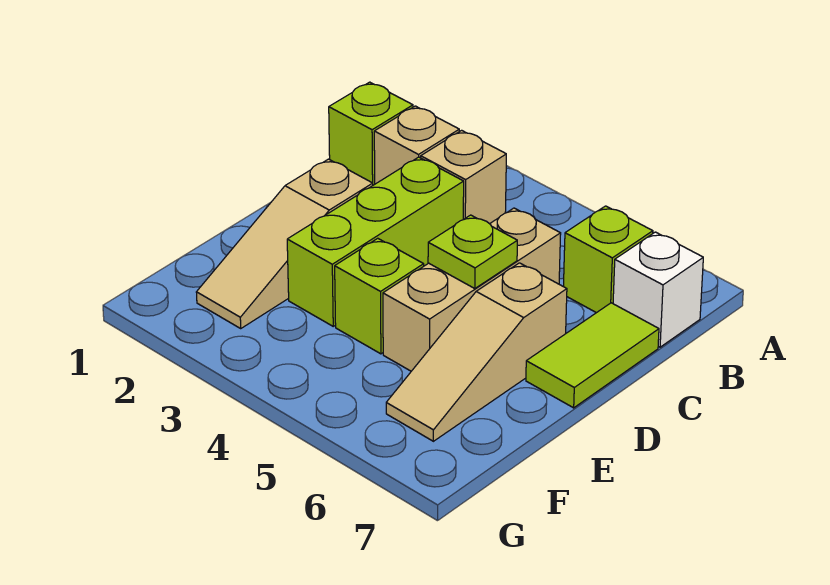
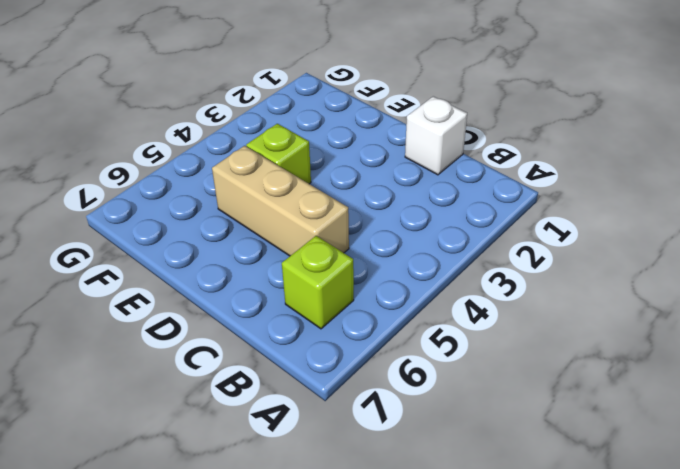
white 1x1 brick [405,96,467,175] -> white 1x1 brick moved to [613,232,703,347]
none -> lime 1x1 brick [329,82,413,185]
none -> tan 1x1 brick [374,106,459,184]
none -> tan 1x1 brick [421,130,506,224]

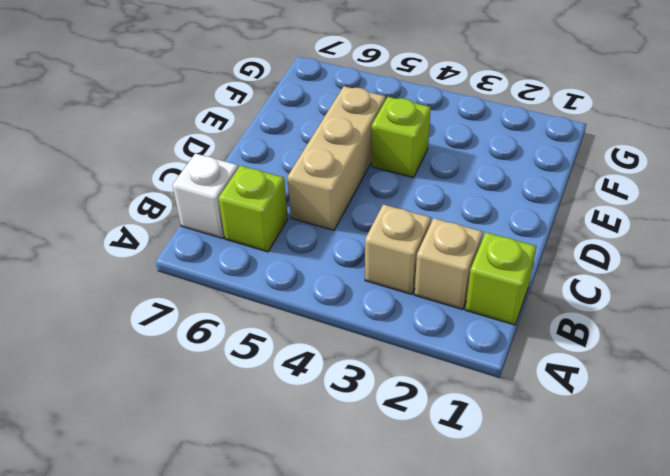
none -> lime 1x3 brick [287,157,464,326]
none -> lime 1x2 tile [526,303,659,408]
none -> tan 1x3 slope [196,159,373,328]

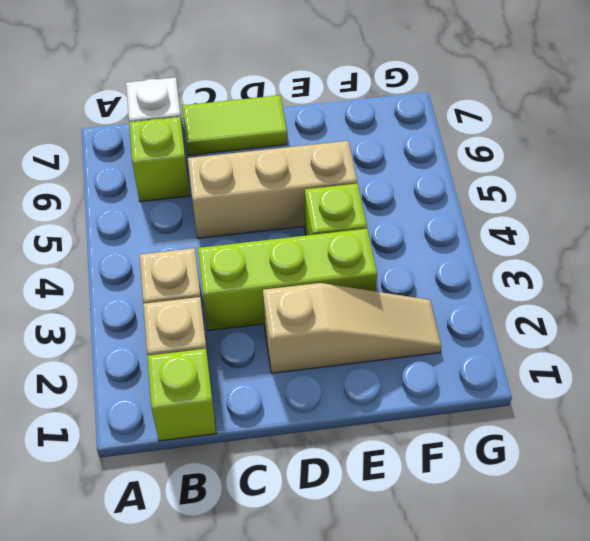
none -> tan 1x3 slope [386,263,567,441]
none -> lime 1x1 plate [428,215,517,289]

